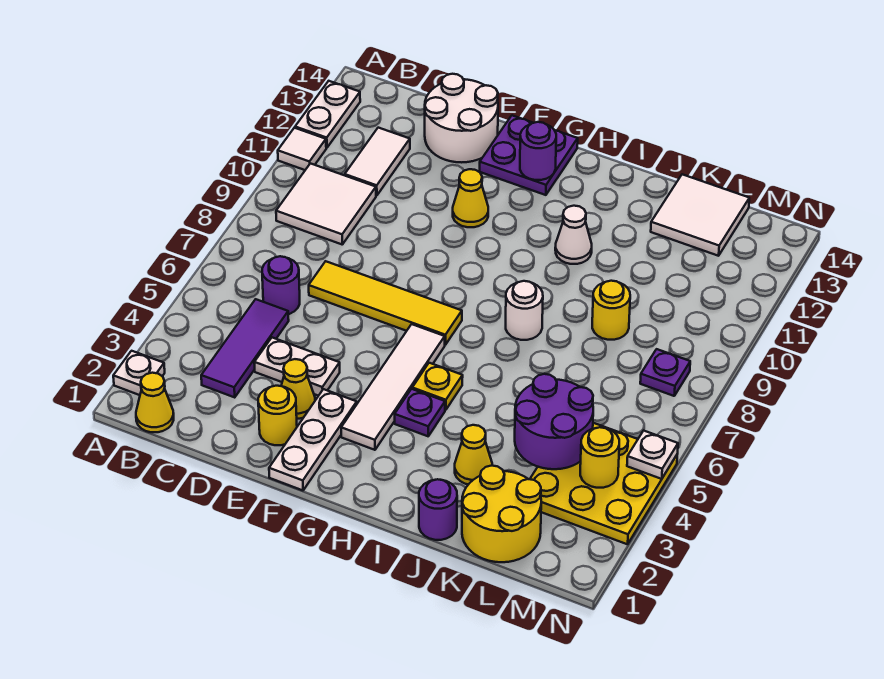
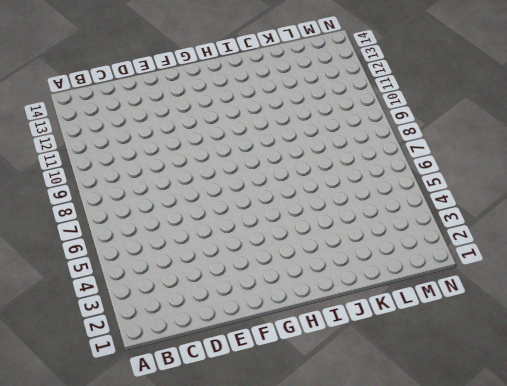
none -> white 1x1 plate [113,351,165,395]
none -> white 1x1 tile [278,128,326,170]
none -> white 1x2 plate [295,81,360,148]
none -> yellow 1x1 cone [136,373,174,432]

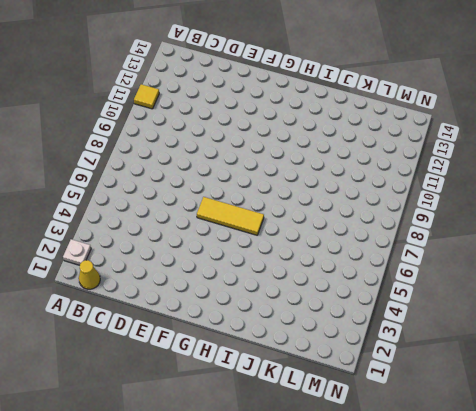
yellow 1x1 tile [134,84,159,109] -> white 1x1 tile [278,128,326,170]
yellow 1x3 tile [197,197,264,235] -> white 1x4 tile [341,324,445,450]
none -> white 1x2 plate [295,81,360,148]
none -> white 2x2 tile [276,163,376,244]
none -> purple 1x3 tile [201,299,289,397]
none -> purple 1x1 round brick [262,256,300,314]

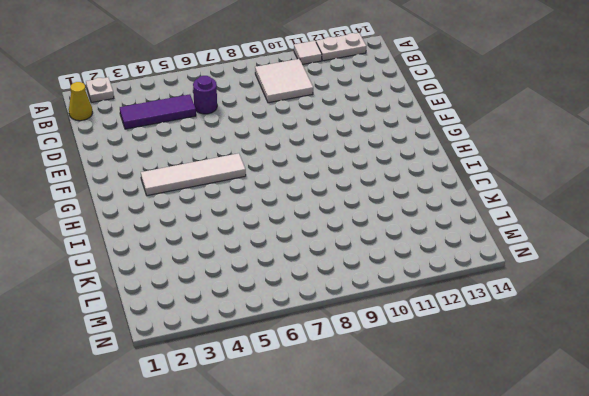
none -> white 1x2 tile [345,128,410,196]
none -> white 1x2 plate [254,338,340,396]
none -> yellow 1x4 tile [309,261,462,345]
none -> white 2x2 round brick [425,74,498,162]

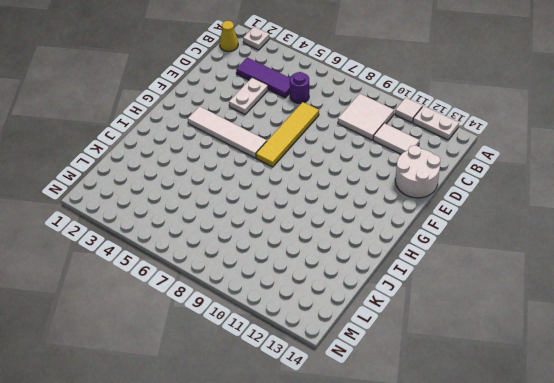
none -> yellow 1x1 round brick [258,386,297,445]
none -> yellow 1x1 cone [281,359,315,419]
none -> white 1x3 plate [269,389,357,490]
none -> yellow 1x1 cone [453,169,488,227]

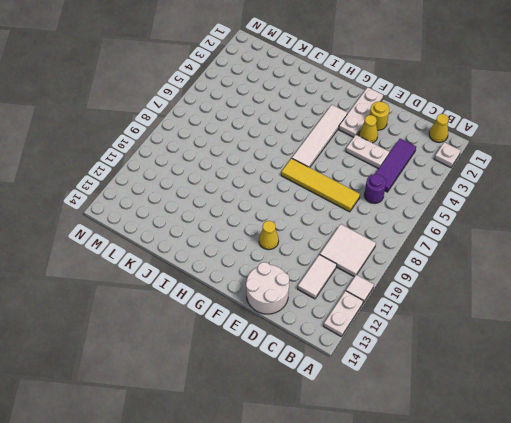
none -> purple 2x2 plate [480,115,578,195]
none -> purple 1x1 plate [395,389,445,436]
none -> yellow 1x1 plate [412,363,463,410]
none -> white 1x1 round brick [506,281,543,340]

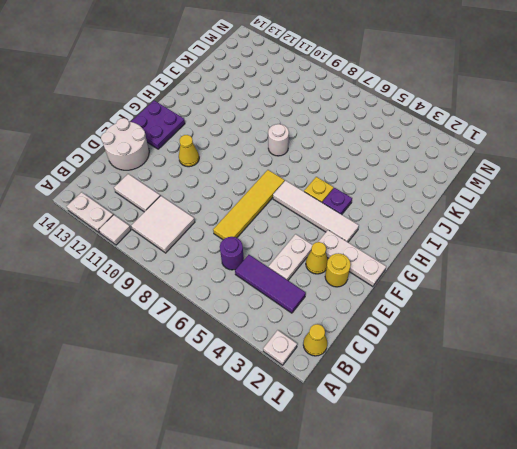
none -> white 1x1 cone [555,206,592,264]
none -> purple 1x1 round brick [419,479,457,540]
none -> yellow 1x1 cone [455,425,492,484]
none -> yellow 2x2 round brick [462,466,541,562]

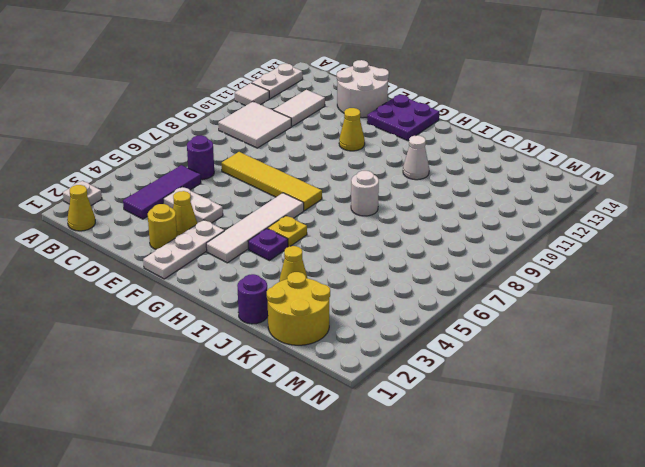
none -> yellow 1x1 round brick [592,281,630,340]
none -> white 2x2 tile [651,174,749,256]
none -> yellow 3x3 plate [530,423,677,544]
none -> purple 1x1 plate [640,349,690,396]

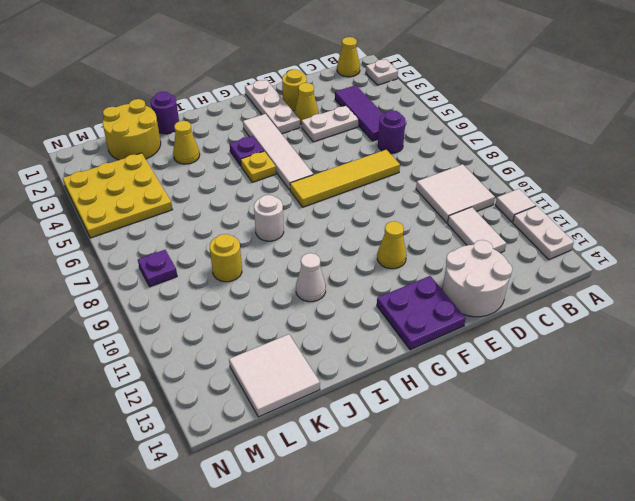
none -> purple 1x1 round brick [520,122,556,180]
none -> purple 2x2 round brick [515,374,593,469]
none -> yellow 1x1 round brick [580,427,619,488]
none -> white 1x1 plate [627,431,678,479]

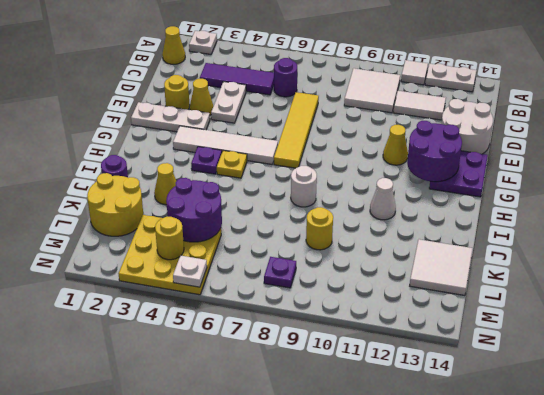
purple 2x2 round brick [407,121,462,182] -> purple 1x1 round brick [520,122,556,180]

